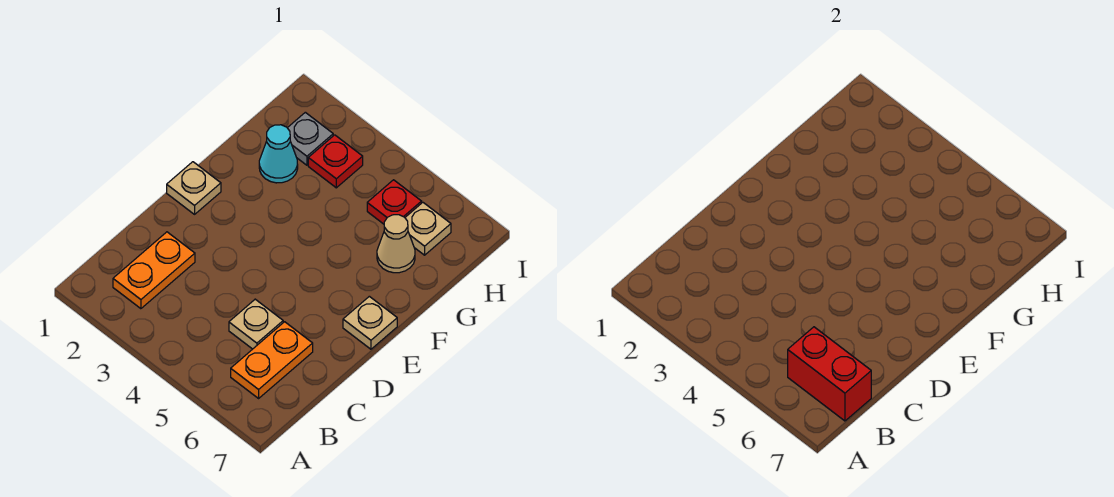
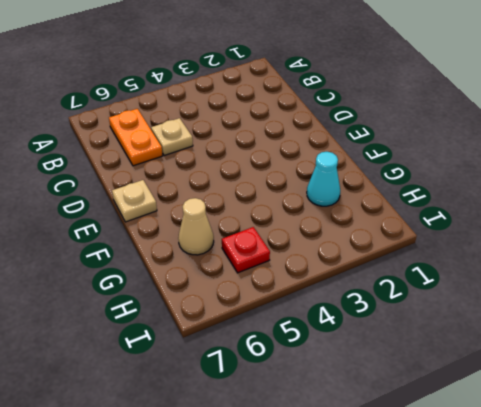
none -> orange 1x2 plate [113,232,195,309]
none -> tan 1x1 plate [167,162,221,214]
none -> grey 1x1 plate [288,112,333,165]

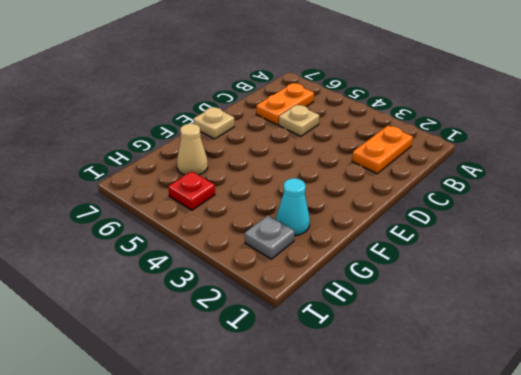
none -> tan 1x1 plate [167,162,221,214]
none -> red 1x1 plate [308,135,363,188]
none -> tan 1x1 plate [405,203,451,255]

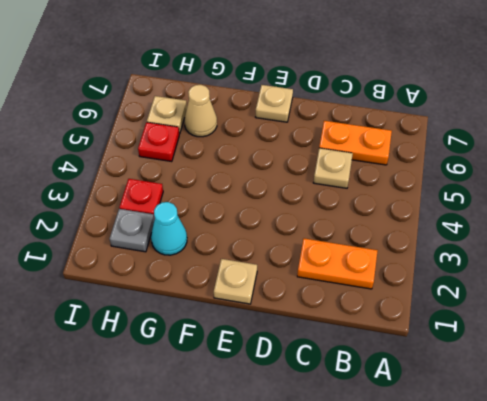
none -> red 1x2 brick [788,327,871,421]

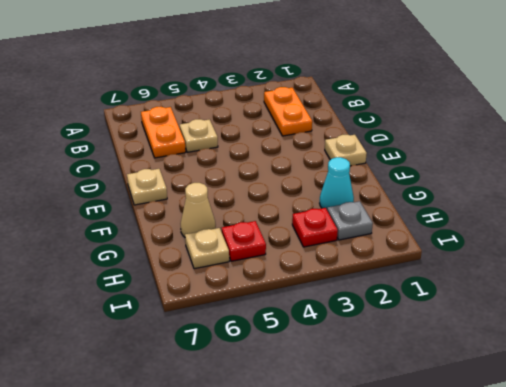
none -> red 1x2 brick [788,327,871,421]

